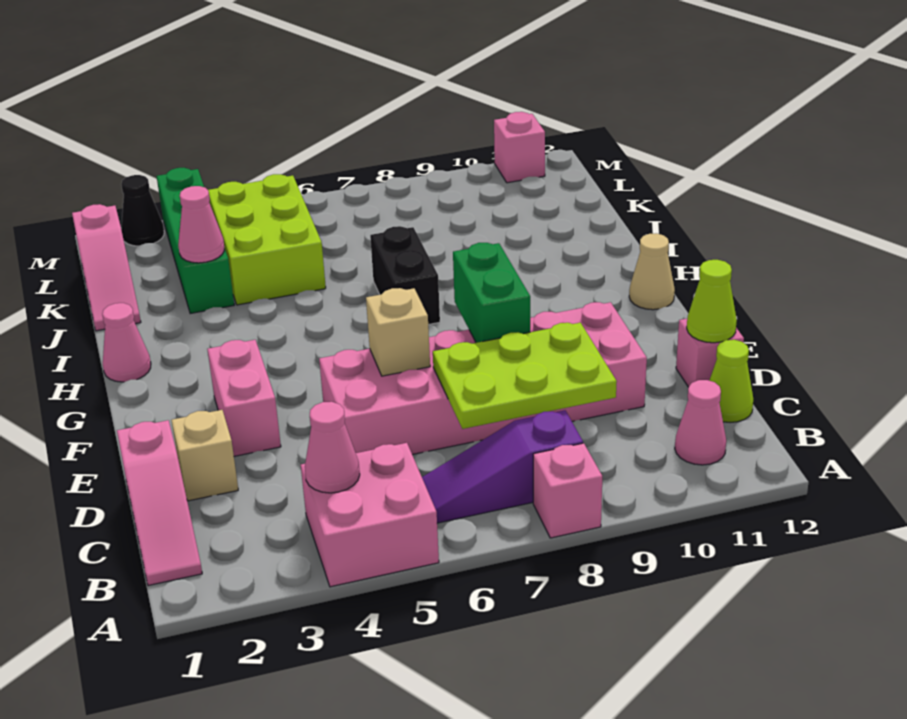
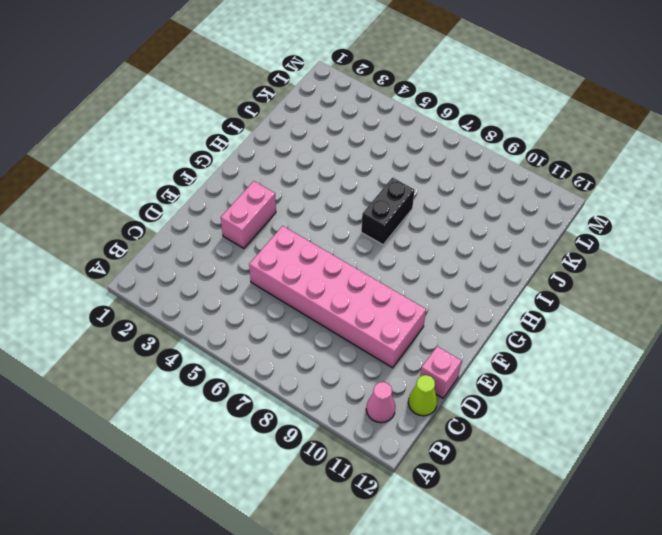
none -> pink 2x2 brick [301,443,439,587]
none -> pink 1x1 brick [533,443,602,538]
none -> pink 1x3 slope [117,420,202,586]

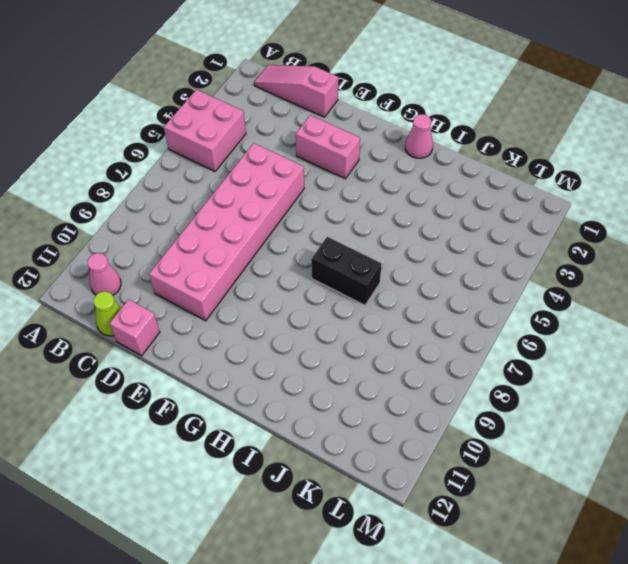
none -> pink 1x1 brick [533,443,602,538]
none -> purple 1x3 slope [422,410,583,523]
none -> tan 1x1 brick [171,410,238,501]

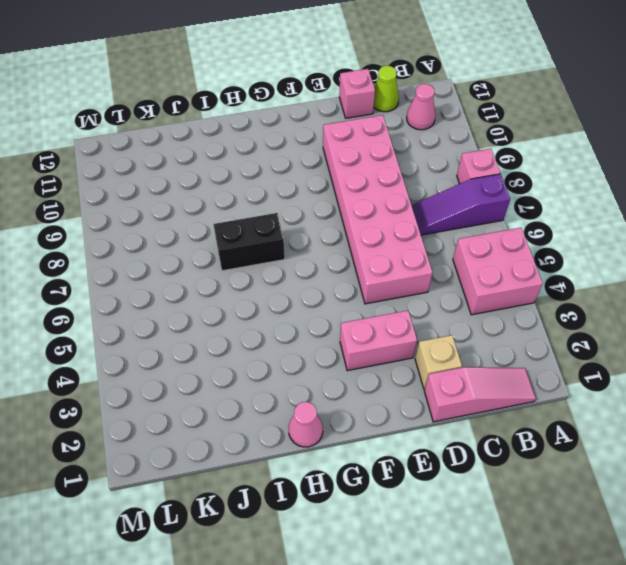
purple 1x3 slope [411,174,510,235] -> purple 1x3 slope turned to [422,410,583,523]
none -> tan 1x1 cone [629,233,675,310]
none -> pink 1x3 slope [72,204,141,331]
none -> green 1x4 brick [157,168,234,314]

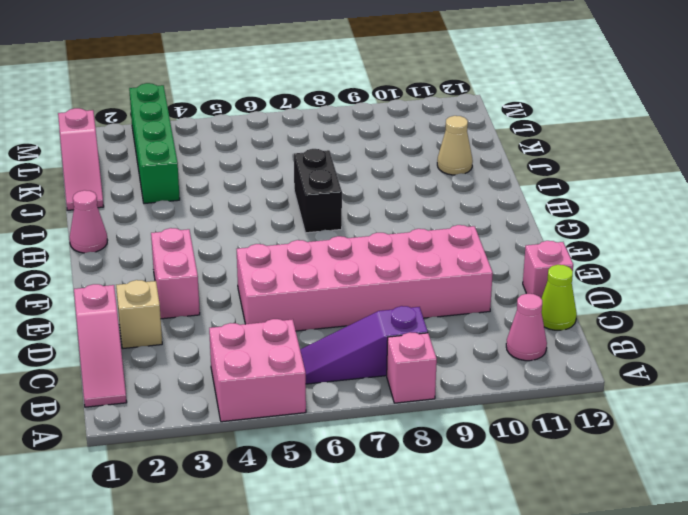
tan 1x1 cone [437,116,473,175] -> tan 1x1 cone moved to [629,233,675,310]
none -> lime 2x3 brick [208,174,326,305]
none -> black 1x1 cone [121,175,164,246]
none -> pink 1x1 brick [494,112,545,183]

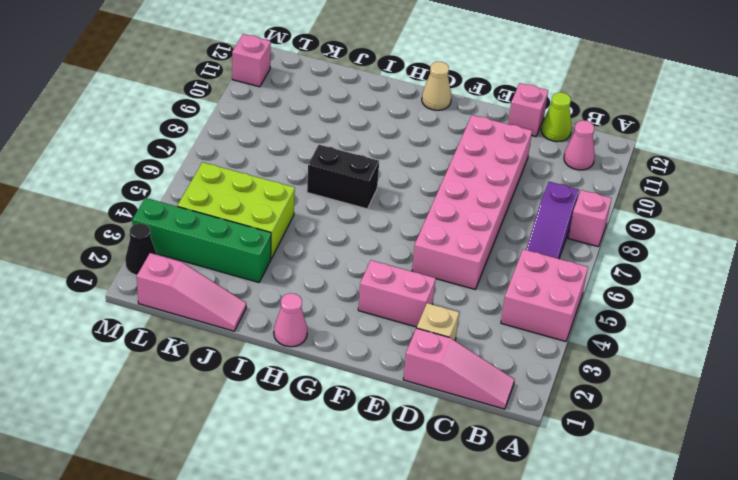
none -> pink 1x1 cone [305,402,360,493]
none -> lime 2x3 plate [433,323,617,429]
none -> lime 1x1 cone [687,260,737,343]

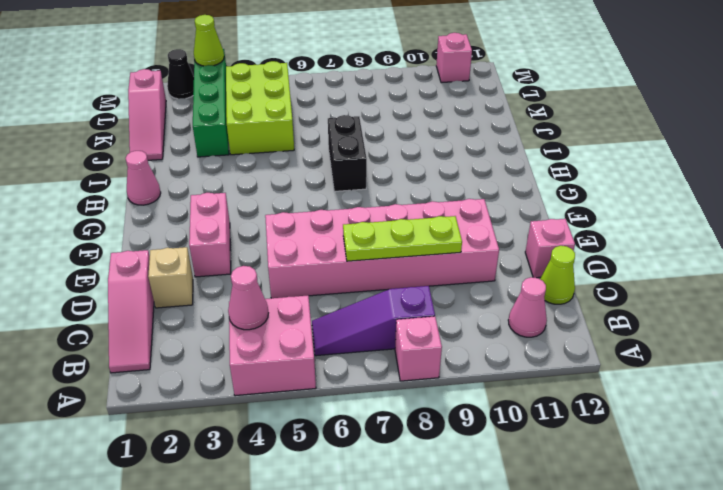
lime 1x3 plate [343,216,462,261] -> lime 2x3 plate [433,323,617,429]
lime 1x1 cone [194,15,224,66] -> lime 1x1 cone moved to [687,260,737,343]
none -> tan 1x1 cone [629,233,675,310]
none -> tan 1x1 brick [366,288,430,376]
none -> green 1x2 brick [453,243,530,343]

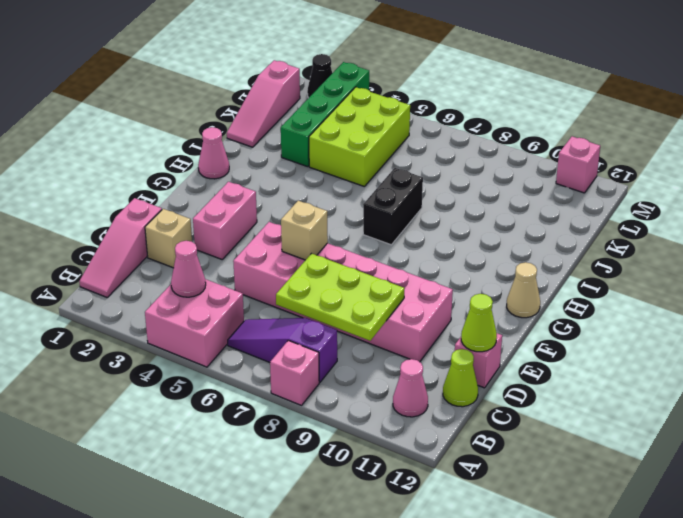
none -> green 1x2 brick [453,243,530,343]
none -> pink 1x1 cone [178,186,224,263]

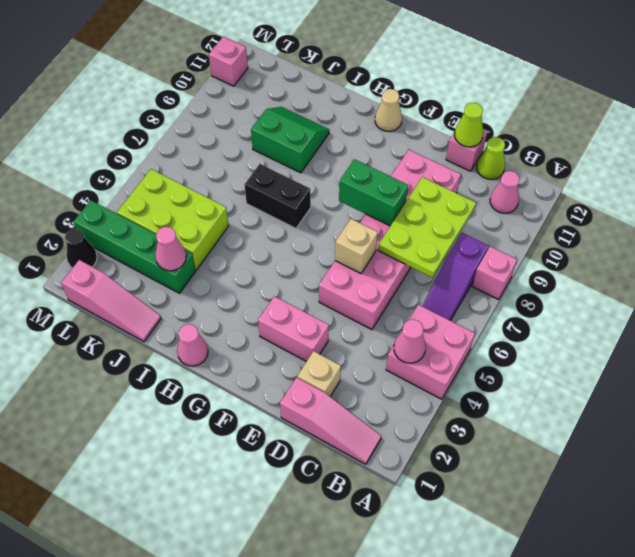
green 2x2 slope [251,107,329,173] -> none

